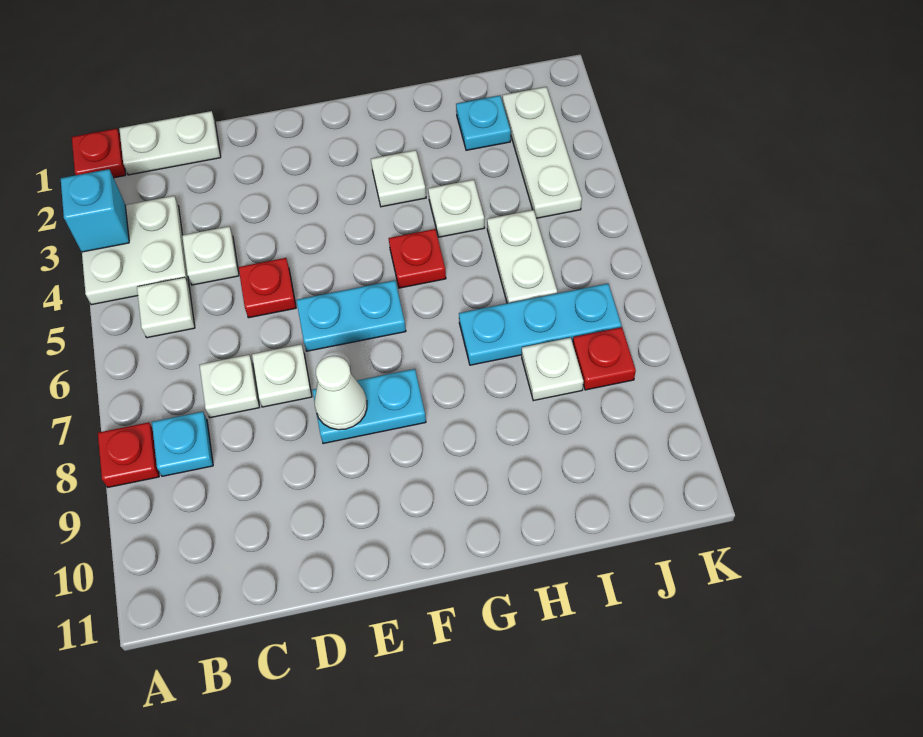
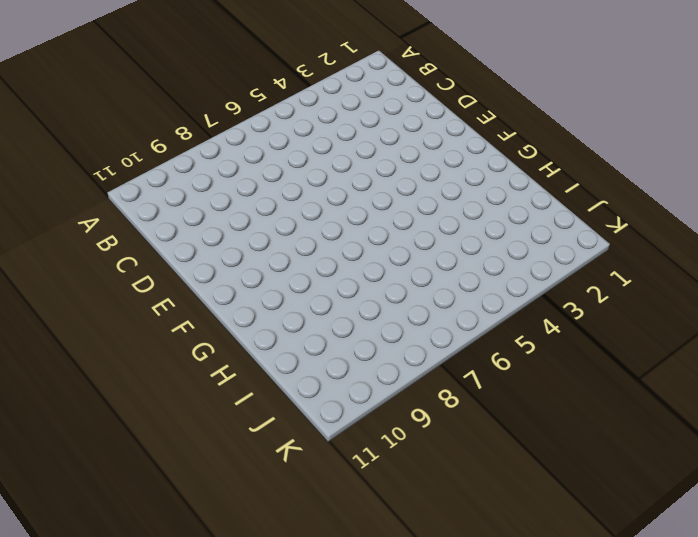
none -> red 1x1 plate [72,129,126,178]
none -> white 2x2 plate [82,196,189,305]
none -> red 1x1 plate [98,422,159,487]

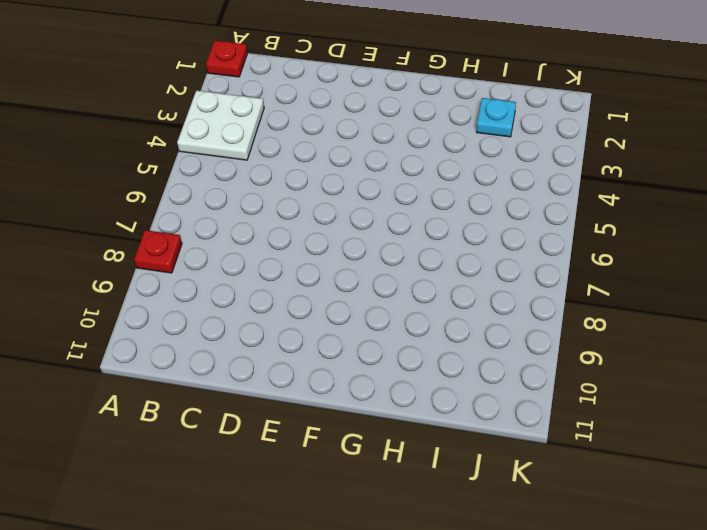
none -> white 1x2 plate [119,111,221,175]
none -> white 1x1 plate [137,277,195,338]
none -> cyan 1x1 plate [152,412,213,476]

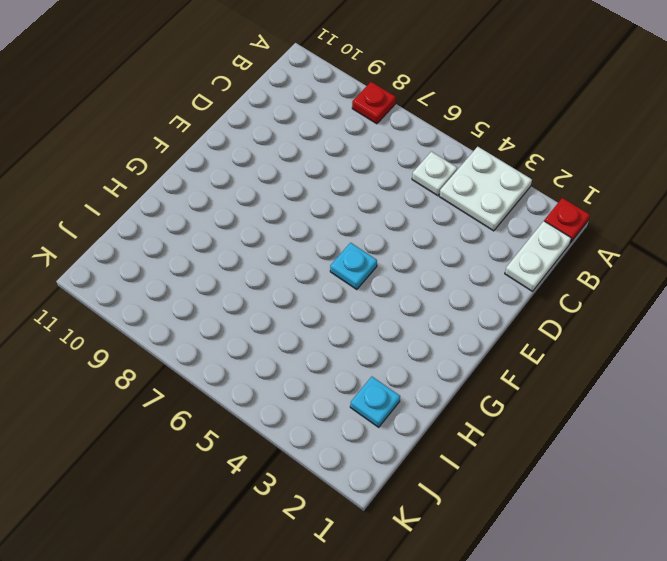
cyan 1x1 plate [330,243,377,290] -> cyan 1x1 plate moved to [152,412,213,476]
none -> white 1x1 plate [182,226,239,285]
none -> white 1x1 plate [200,355,260,418]
none -> red 1x1 plate [238,258,296,318]

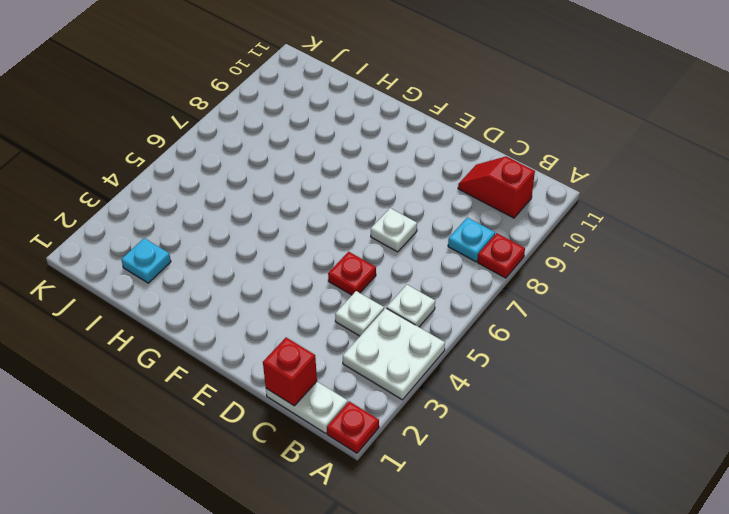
red 1x2 slope [458,156,535,218] -> none
red 1x1 brick [263,338,317,406] -> none
none -> white 1x1 plate [200,355,260,418]
none -> cyan 1x2 plate [296,280,406,351]
none -> cyan 1x2 plate [312,369,426,444]

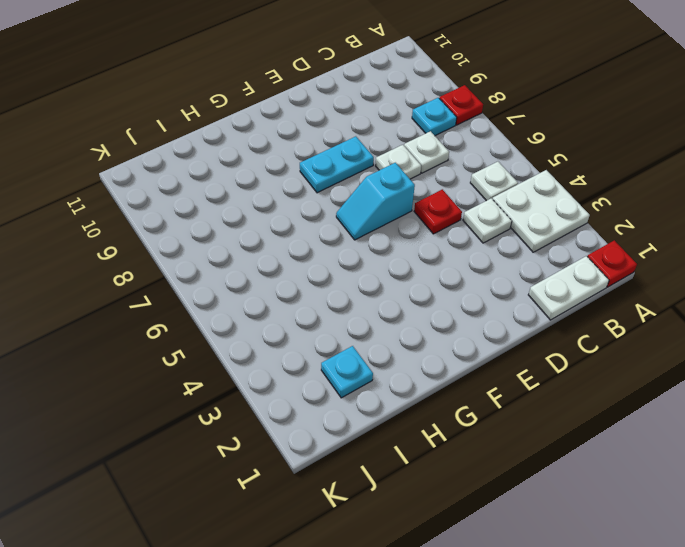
cyan 1x2 slope [336,163,415,240] -> cyan 1x2 plate [296,280,406,351]
none -> white 1x1 plate [371,150,426,207]
none -> red 1x1 plate [389,229,446,288]
none -> white 1x1 plate [428,180,485,237]

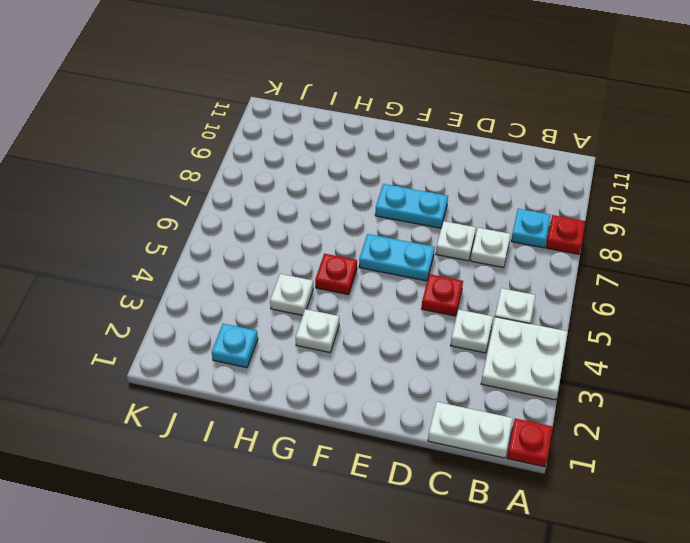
none -> cyan 1x3 plate [459,284,621,365]
none -> white 1x2 plate [487,210,557,303]
none -> white 1x1 plate [522,338,584,401]

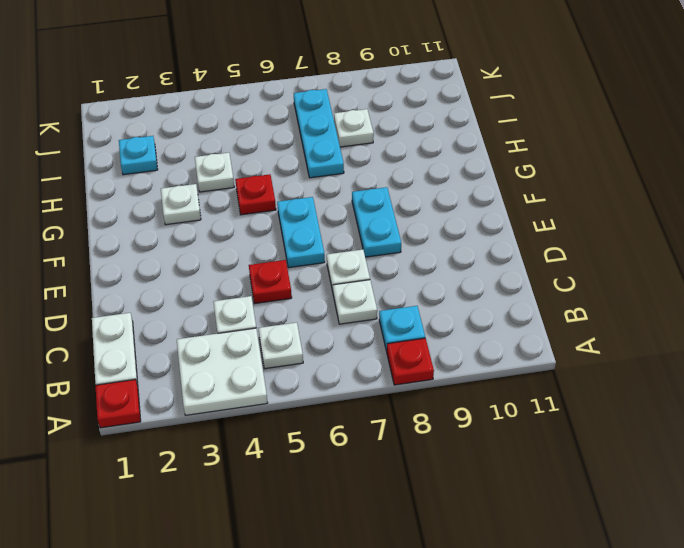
none -> white 1x2 plate [487,210,557,303]
none -> white 1x3 plate [503,87,582,218]
none -> red 1x1 plate [573,327,636,390]

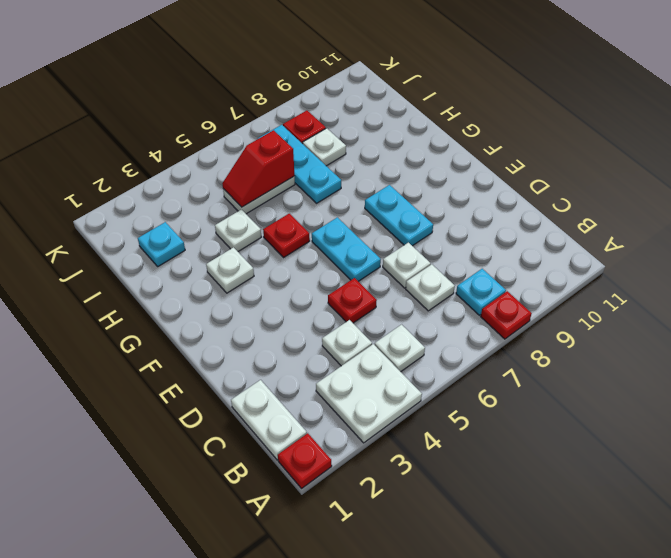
red 1x2 slope [222,130,294,207] -> none
none -> white 1x3 plate [503,87,582,218]
none -> cyan 1x1 brick [61,169,129,252]
none -> white 1x1 cone [315,356,367,430]

